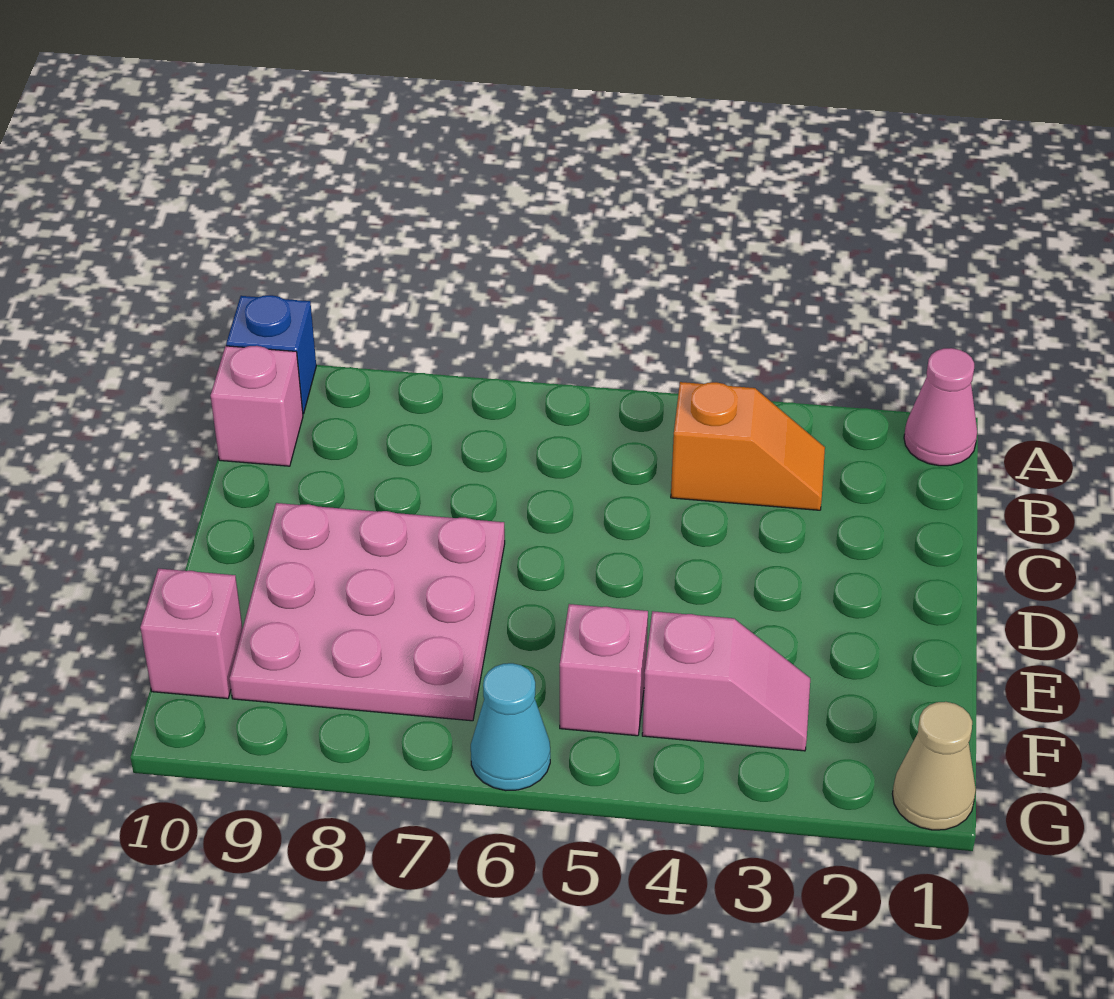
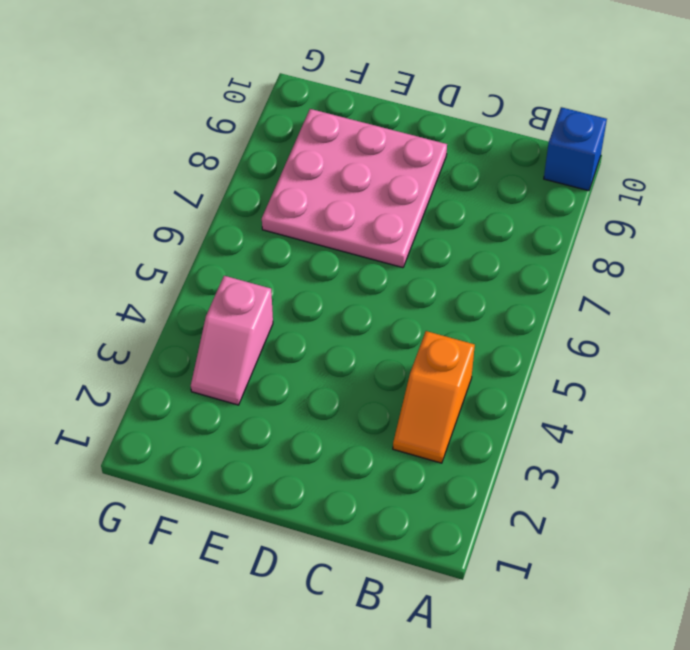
none -> pink 1x1 cone [904,348,977,466]
none -> pink 1x1 brick [211,346,303,466]

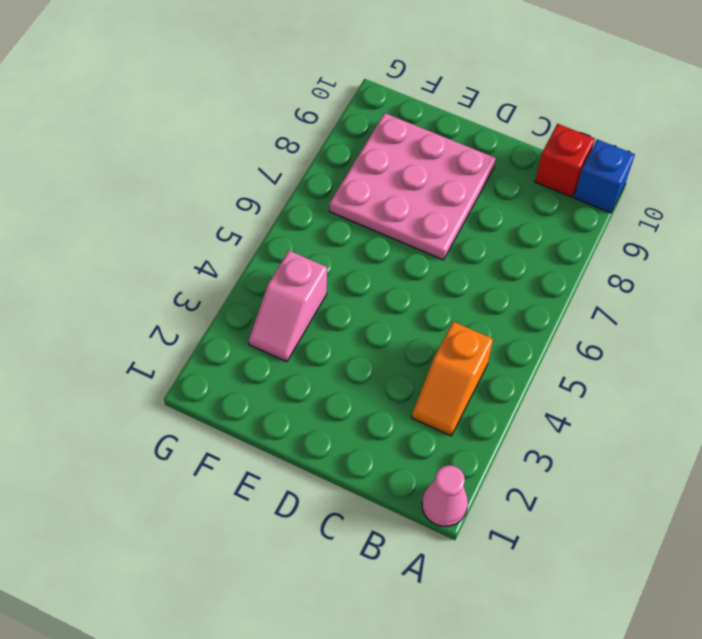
red 1x1 brick [535,124,595,197] -> pink 1x1 brick [211,346,303,466]
none -> pink 1x1 brick [560,604,648,736]
none -> pink 1x1 brick [140,568,243,699]

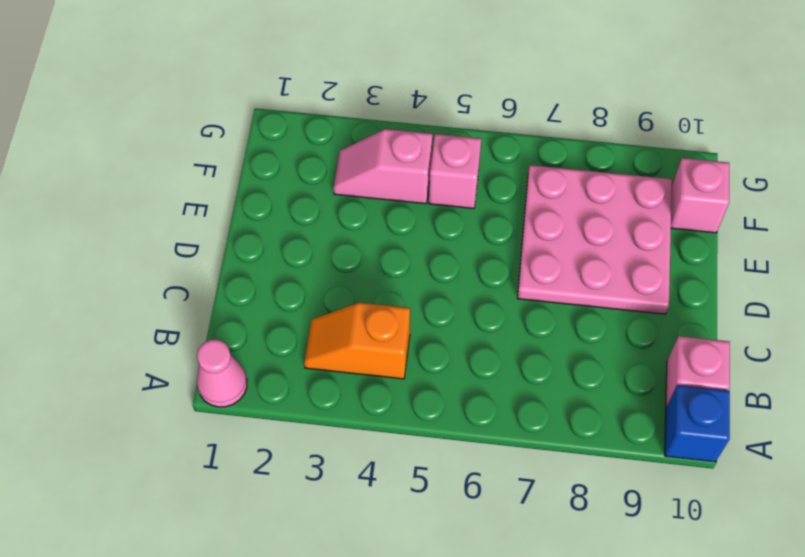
none -> tan 1x1 cone [892,702,976,830]
none -> cyan 1x1 cone [471,663,550,791]

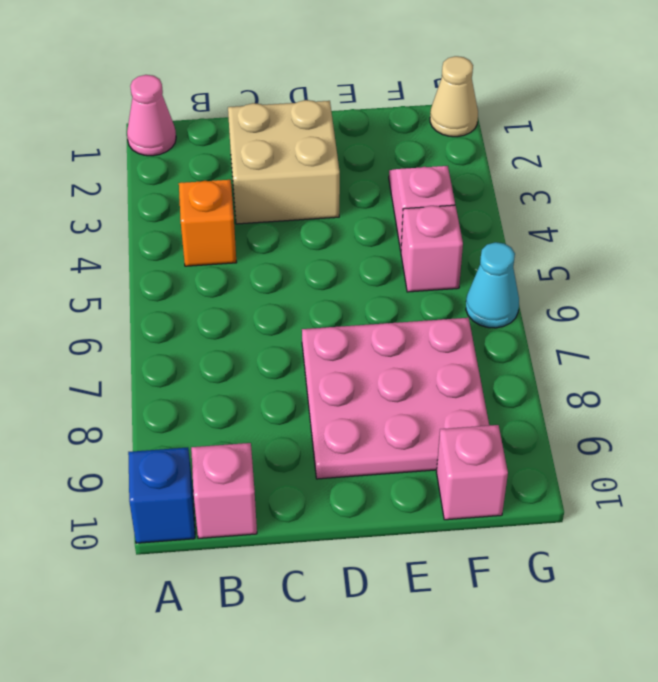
tan 2x2 brick [228,100,340,224] -> none

